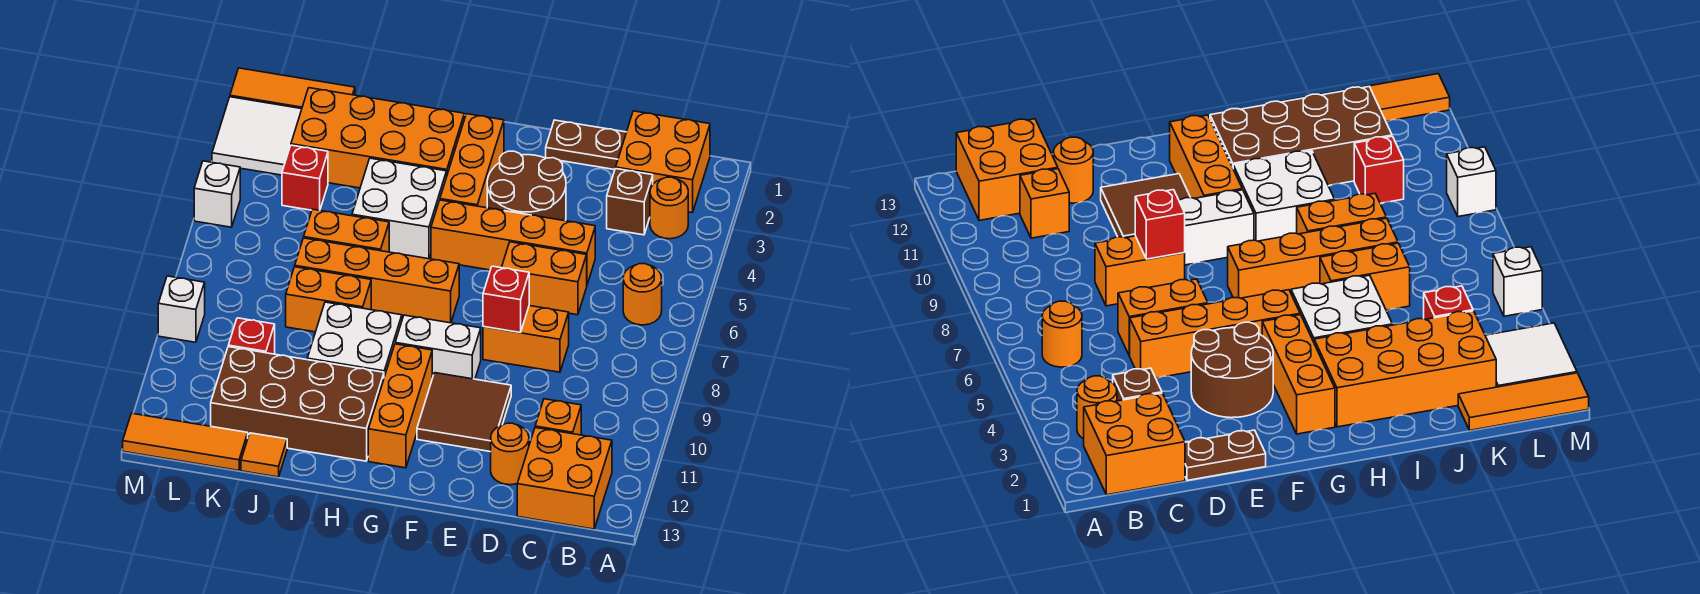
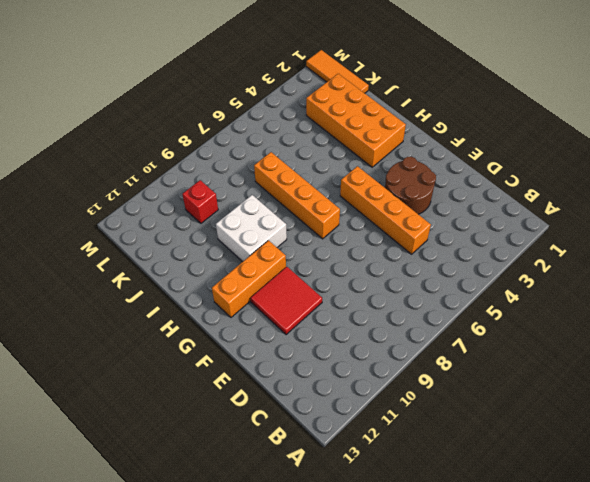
red 2x2 tile [250,267,322,335] -> brown 2x2 tile [417,373,511,452]
none -> orange 2x2 brick [616,111,710,213]
none -> orange 1x1 round brick [650,177,688,239]
none -> orange 1x1 round brick [623,264,662,325]
none -> orange 2x2 brick [517,428,612,529]

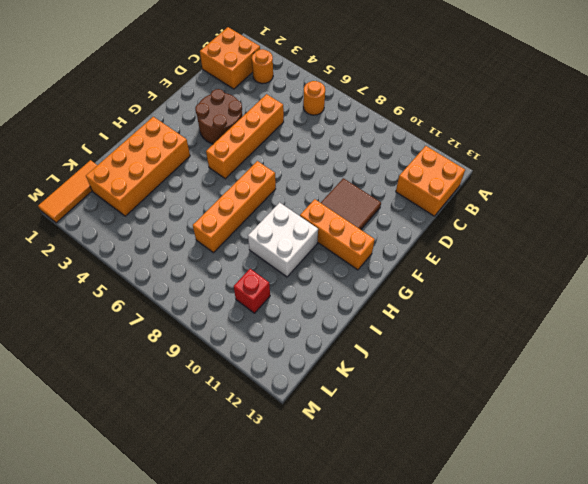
none -> brown 1x1 brick [607,169,653,235]
none -> orange 1x1 brick [535,399,581,435]
none -> brown 1x2 plate [546,120,626,170]
none -> orange 1x2 brick [502,242,587,315]

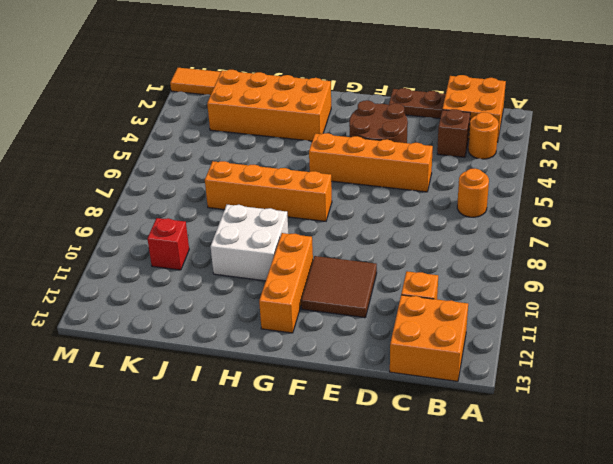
none -> orange 1x2 brick [502,242,587,315]
none -> orange 1x2 brick [483,306,569,372]
none -> orange 1x1 round brick [491,423,529,485]
none -> white 1x2 brick [395,315,481,379]

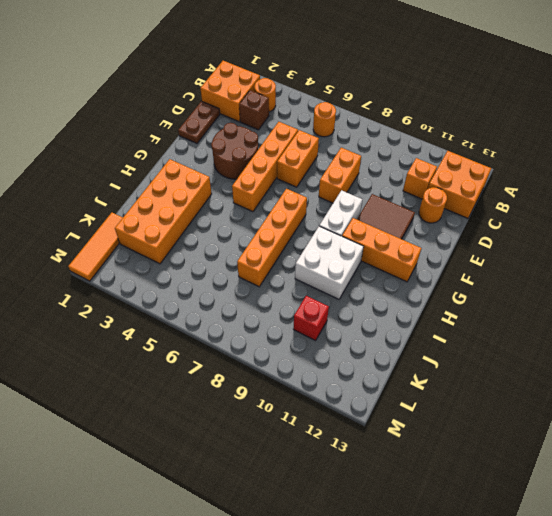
none -> orange 1x3 brick [440,114,504,208]
none -> white 2x2 brick [352,158,447,259]
none -> brown 2x4 brick [211,347,384,461]
none -> orange 1x2 brick [304,209,389,252]

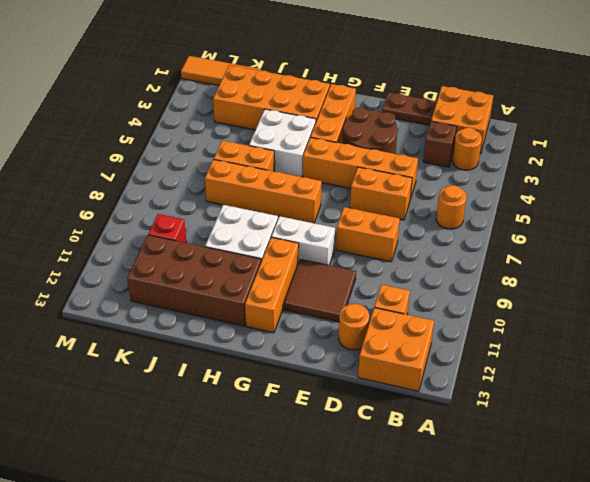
none -> orange 1x2 brick [286,267,371,332]
none -> orange 1x1 tile [241,433,287,477]
none -> red 1x1 brick [282,145,328,210]
none -> orange 1x3 tile [123,413,248,471]

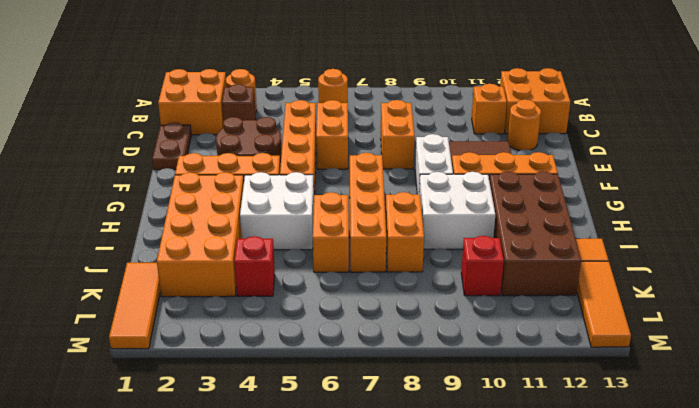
none -> white 2x2 tile [212,97,302,175]
none -> white 1x1 brick [194,161,240,227]
none -> white 1x1 brick [158,276,205,342]
none -> red 1x1 brick [483,266,529,333]

